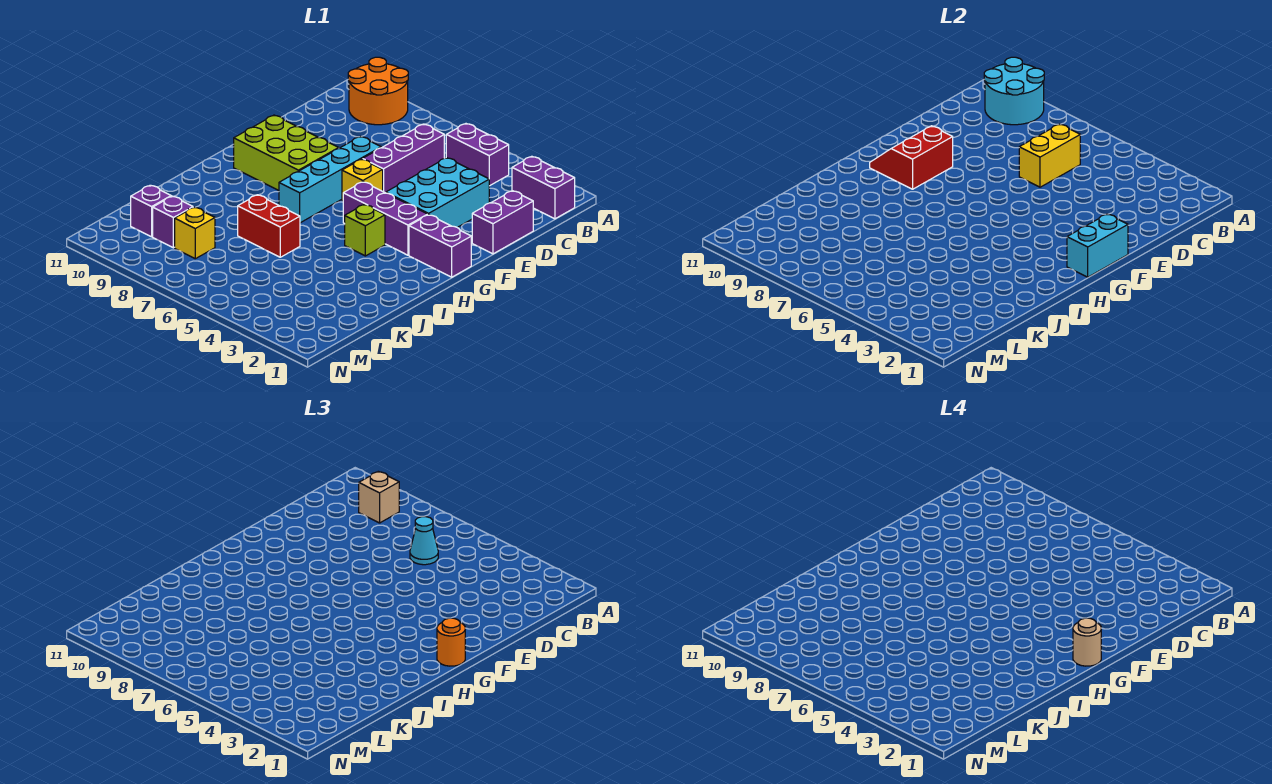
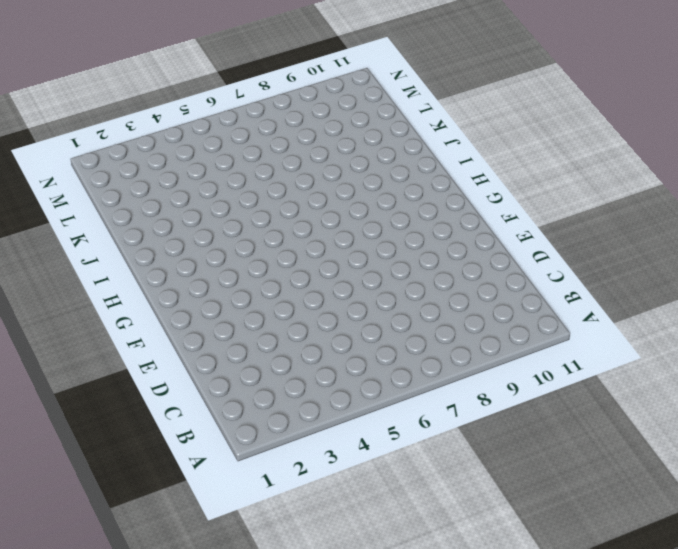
none -> orange 2x2 round brick [348,57,408,125]
none -> purple 1x2 brick [512,156,575,219]
none -> purple 1x2 brick [446,124,509,186]

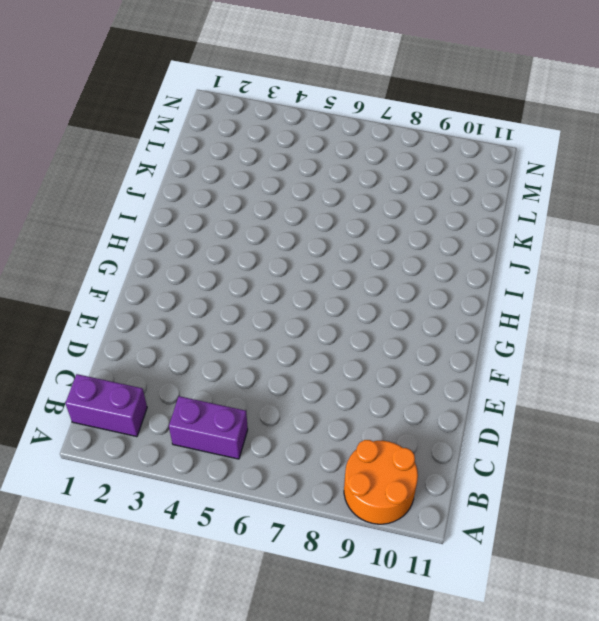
none -> purple 1x3 brick [363,124,444,193]
none -> purple 1x2 brick [472,191,533,254]
none -> cyan 2x3 brick [386,158,489,227]

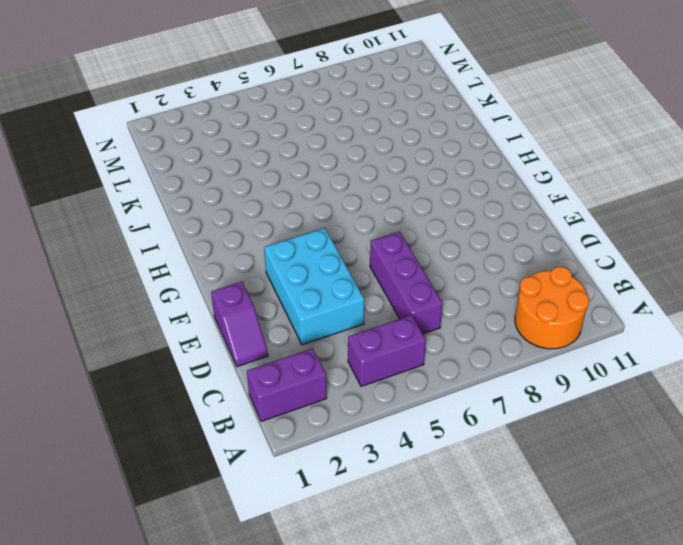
purple 1x2 slope [211,282,268,367] -> purple 1x2 brick [472,191,533,254]
none -> cyan 1x4 brick [279,136,381,223]
none -> yellow 1x1 brick [342,159,383,201]
none -> lime 2x3 brick [234,115,339,190]

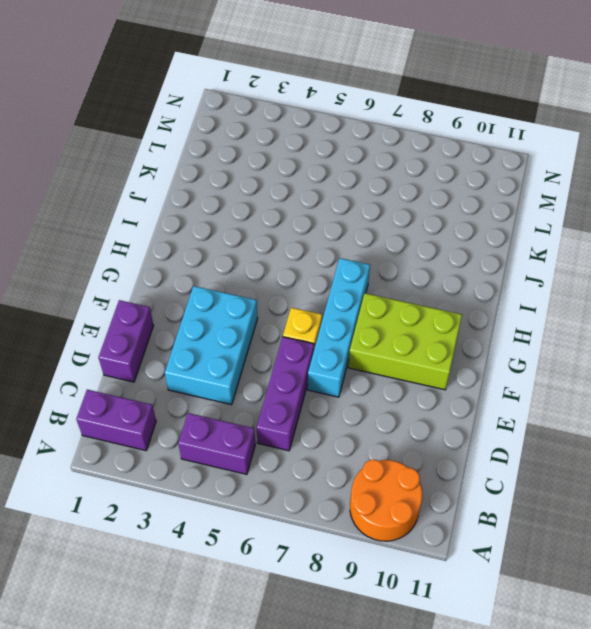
none -> purple 1x2 brick [409,215,471,277]
none -> purple 1x3 brick [343,182,428,255]
none -> lime 1x1 brick [345,204,385,256]

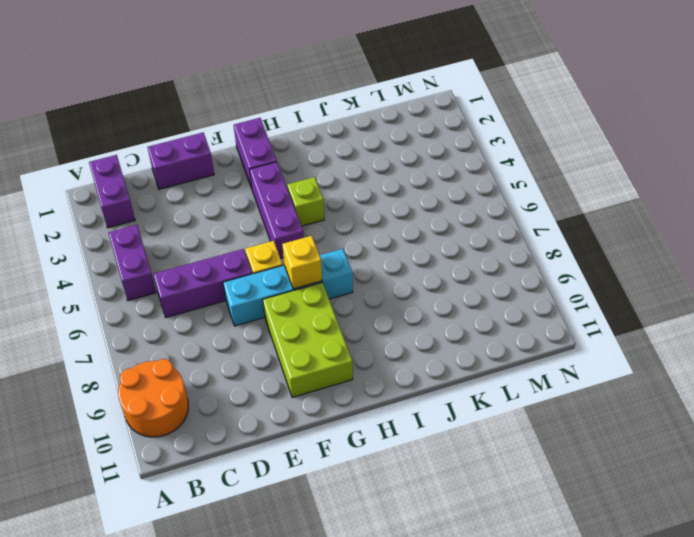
yellow 1x1 brick [282,236,322,289] -> yellow 1x1 brick moved to [175,207,215,259]
none -> cyan 2x3 brick [386,158,489,227]
none -> red 1x2 brick [238,195,300,257]
none -> purple 1x1 brick [153,196,193,248]

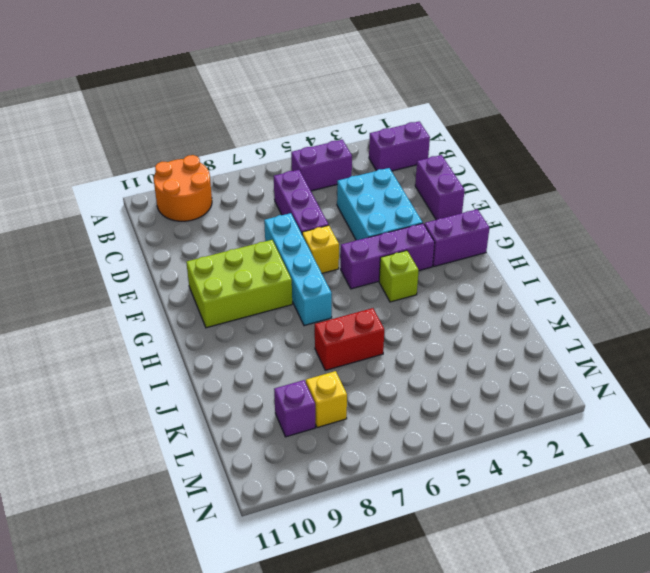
none -> purple 1x1 brick [131,185,171,237]
none -> cyan 2x2 round brick [984,57,1044,125]
none -> yellow 1x2 brick [1019,124,1080,187]

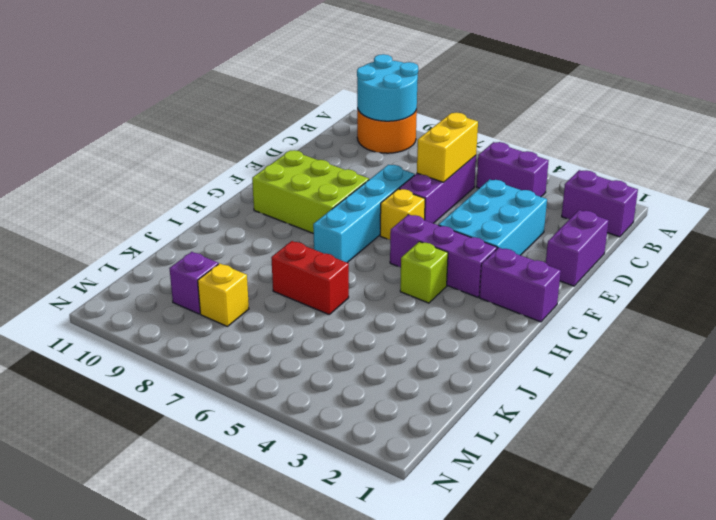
none -> purple 1x1 brick [131,185,171,237]
none -> cyan 1x2 brick [1067,214,1128,277]
none -> red 2x2 slope [870,126,953,189]

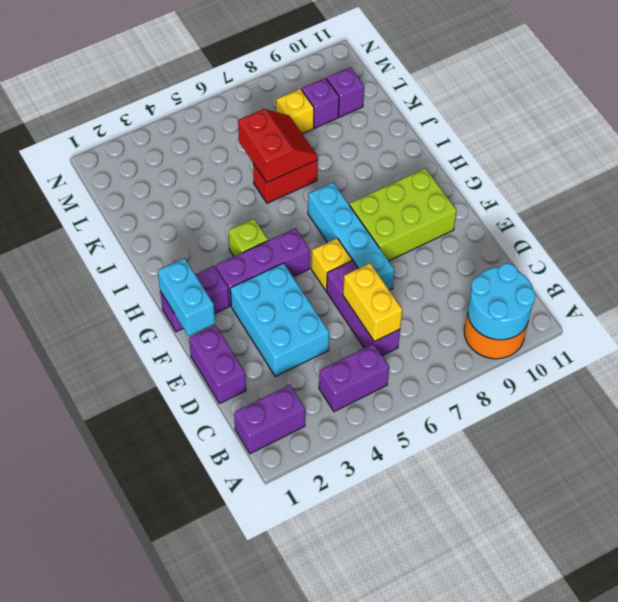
red 2x2 slope [238,109,318,183] -> red 2x2 slope moved to [870,126,953,189]
none -> tan 1x1 brick [359,471,399,523]
none -> cyan 1x1 cone [410,517,438,565]
none -> orange 1x1 round brick [437,618,465,666]

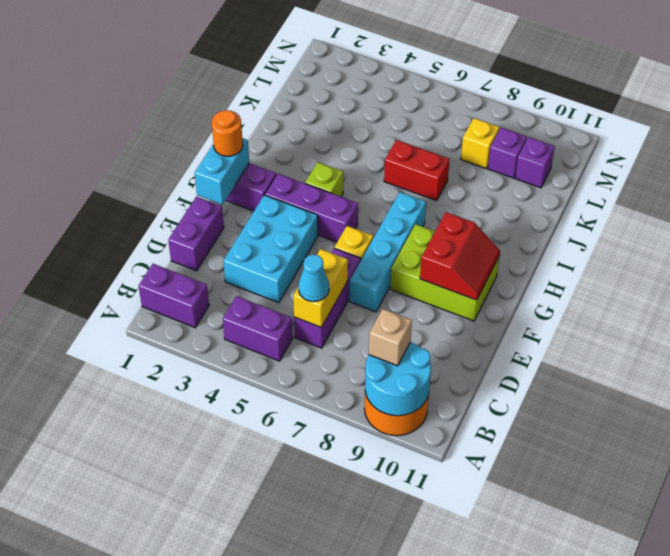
none -> tan 1x1 round brick [1073,618,1101,666]

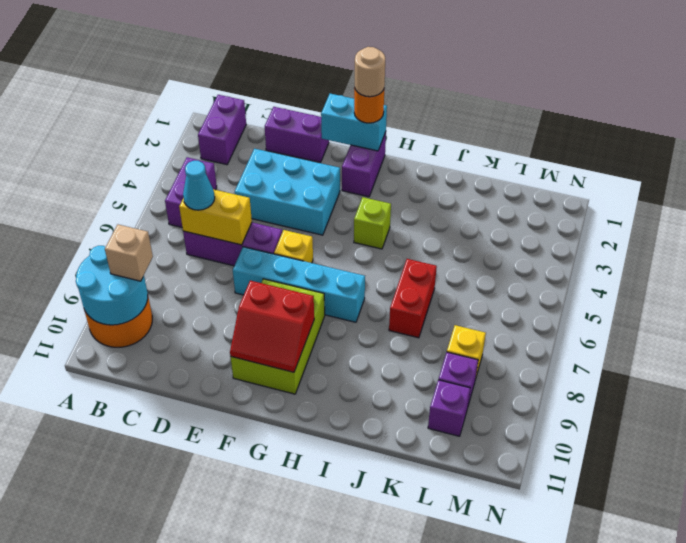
none -> purple 1x3 brick [343,182,428,255]

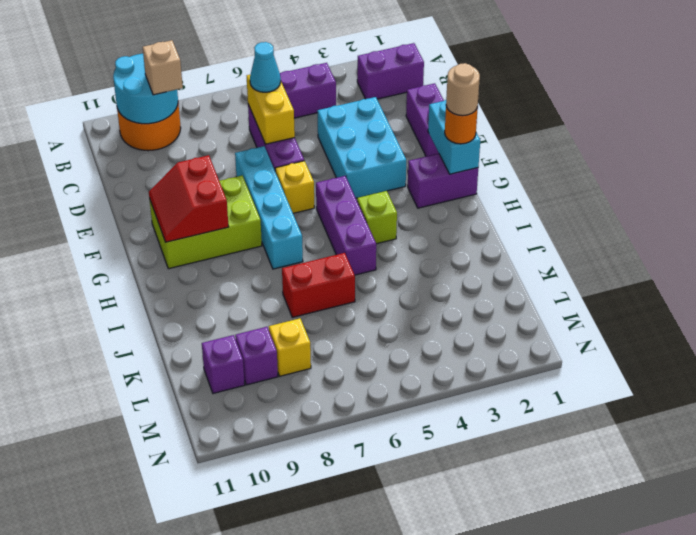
purple 1x3 brick [316,176,376,275] -> purple 1x3 brick turned to [343,182,428,255]

